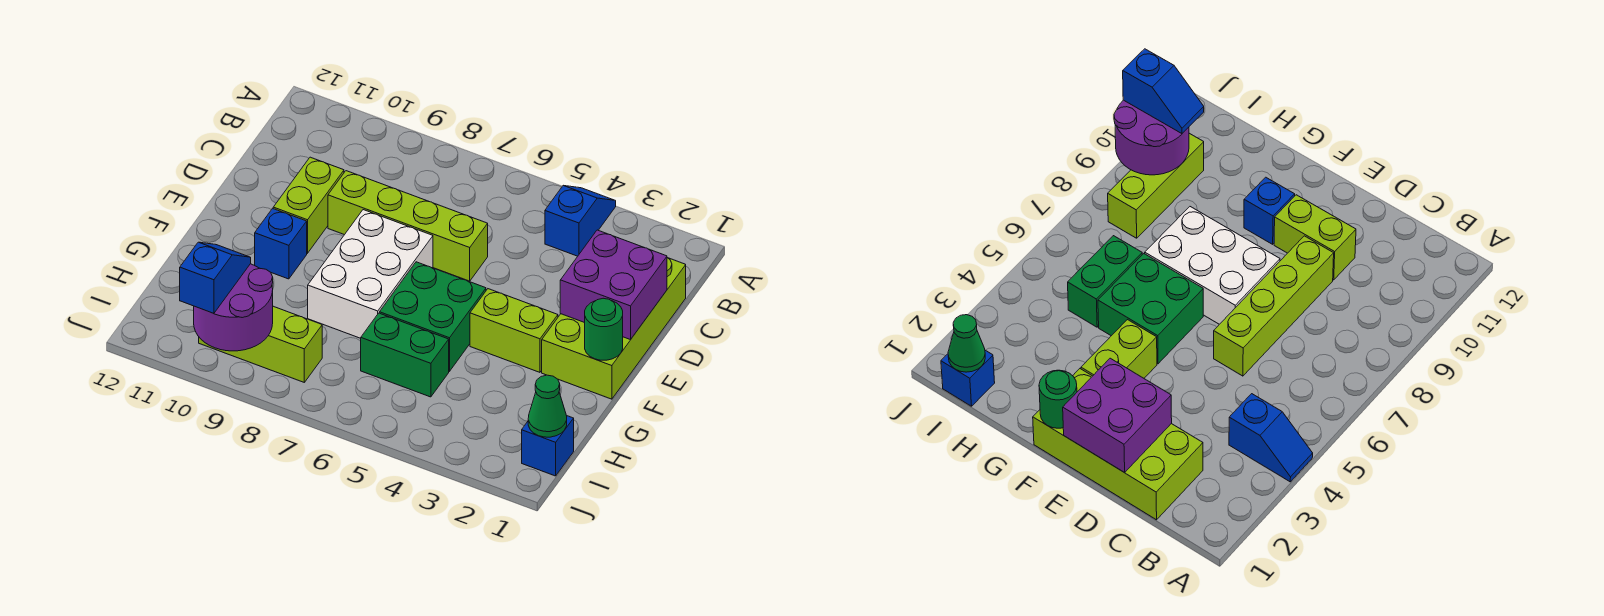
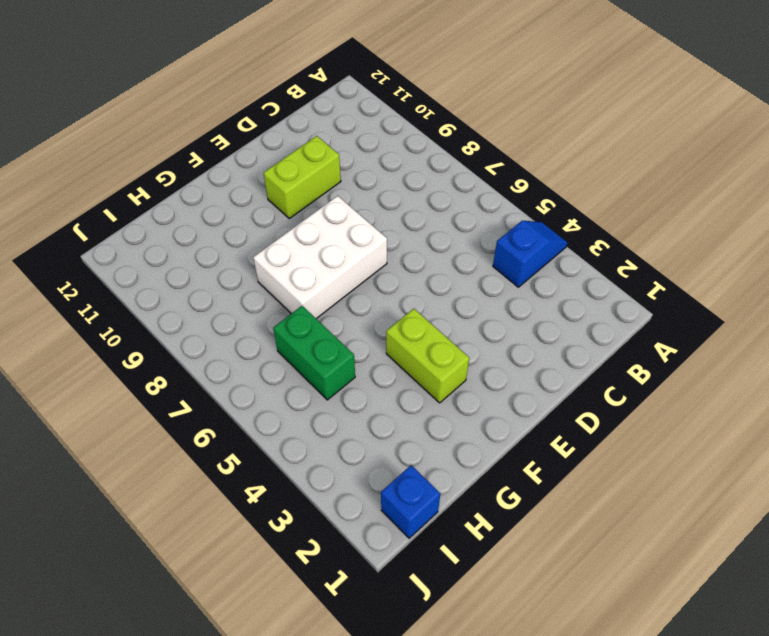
none -> lime 2x4 brick [542,258,686,399]
none -> lime 1x4 brick [328,171,488,281]
none -> green 2x2 brick [380,262,486,371]

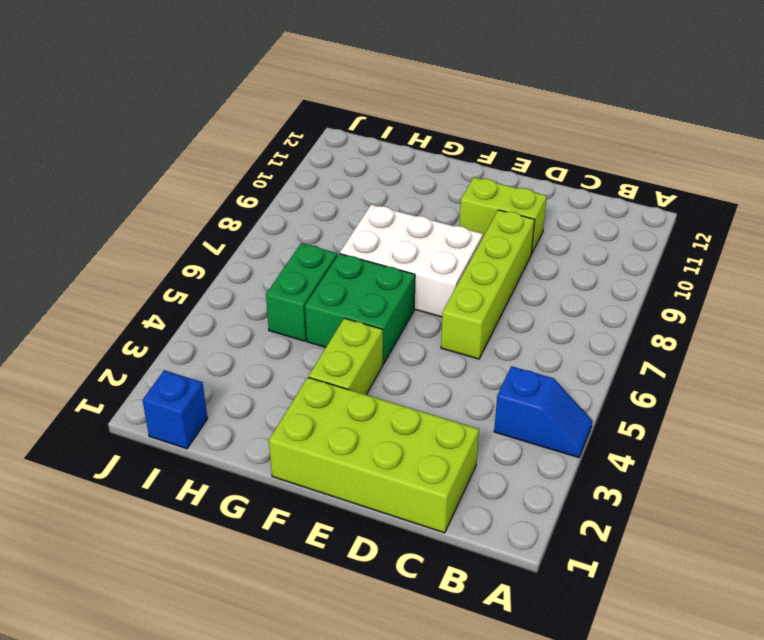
none -> blue 1x1 brick [255,208,307,279]
none -> lime 1x3 brick [199,306,322,382]
none -> purple 2x2 brick [560,230,667,340]

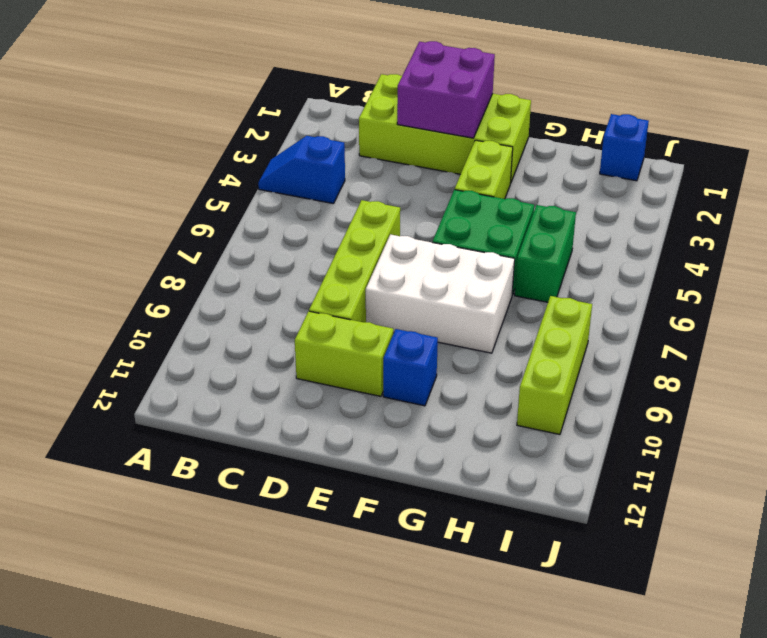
none -> green 1x1 round brick [585,298,623,360]
none -> green 1x1 cone [528,375,567,437]
none -> purple 2x2 round brick [194,264,273,351]

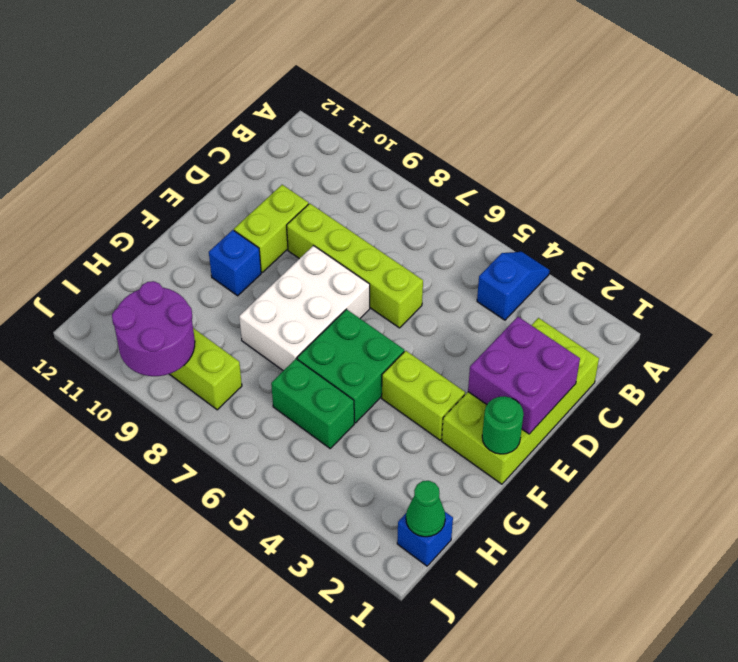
none -> blue 1x2 slope [180,242,251,313]

